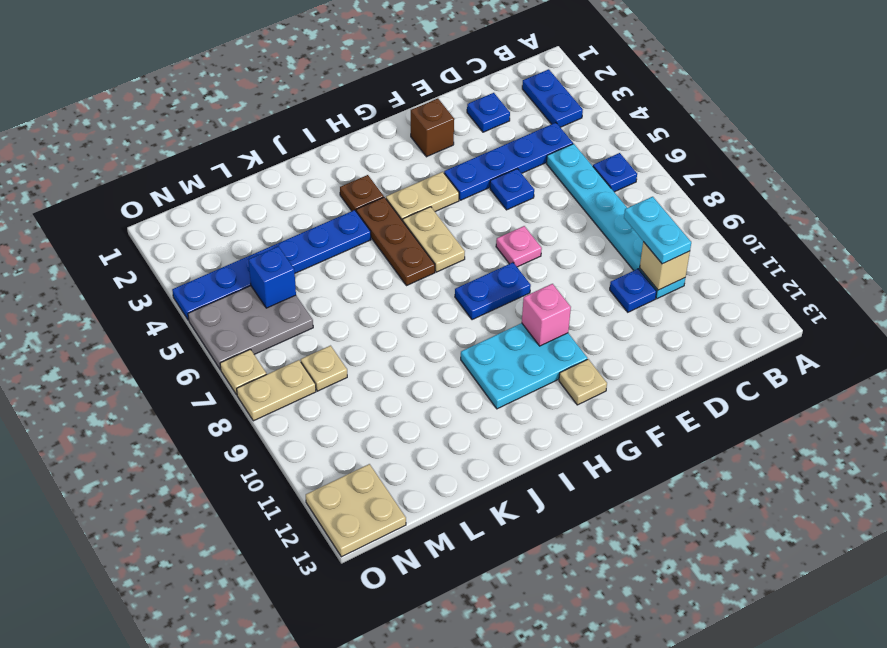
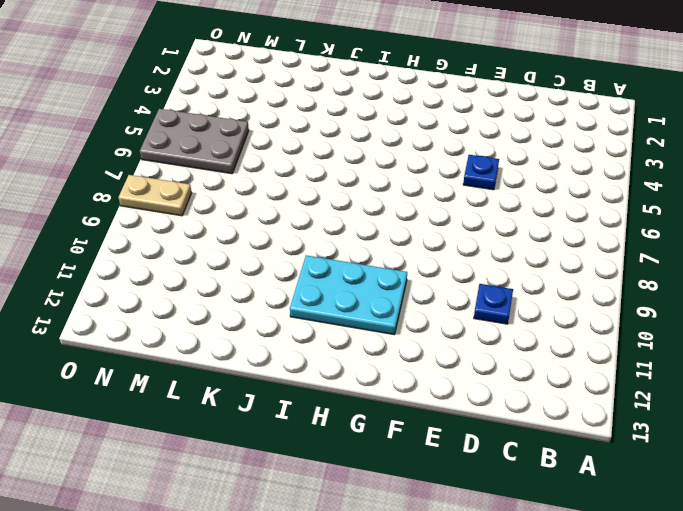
none -> blue 1x2 plate [522,69,583,127]
none -> blue 1x1 plate [593,153,637,192]
none -> blue 1x4 plate [444,123,573,200]

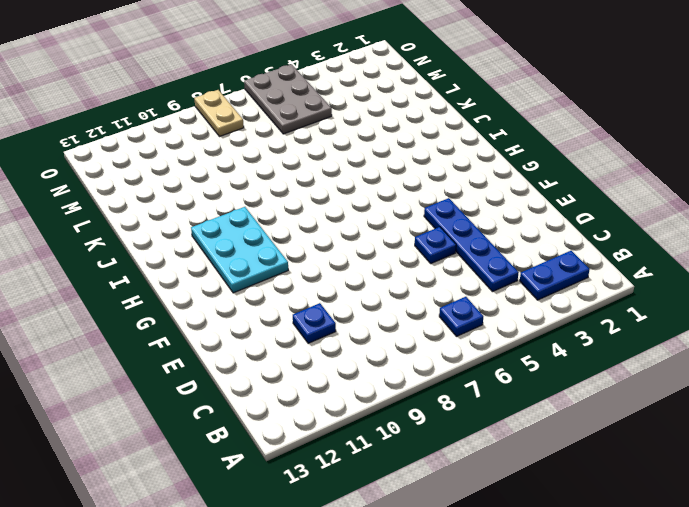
none -> cyan 1x6 plate [546,144,685,299]
none -> blue 1x1 plate [467,93,510,132]
none -> brown 1x1 brick [411,98,454,157]

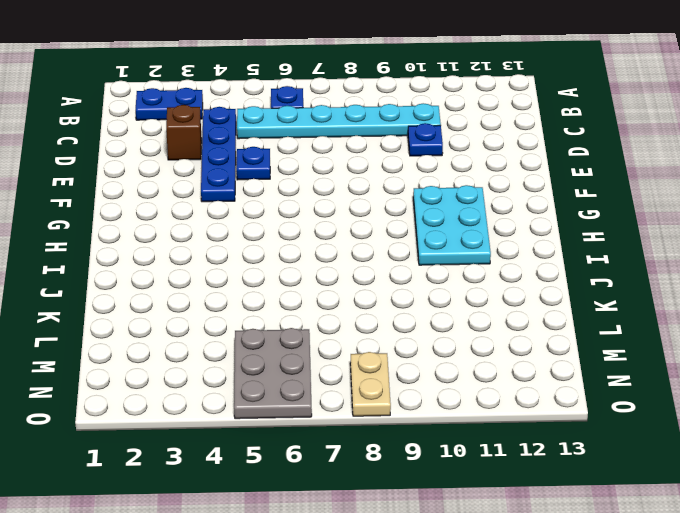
brown 1x1 brick [166,105,202,160] -> brown 1x1 brick moved to [411,98,454,157]
none -> blue 1x1 plate [467,93,510,132]
none -> pink 1x1 plate [496,226,542,267]
none -> tan 1x2 plate [386,172,459,221]

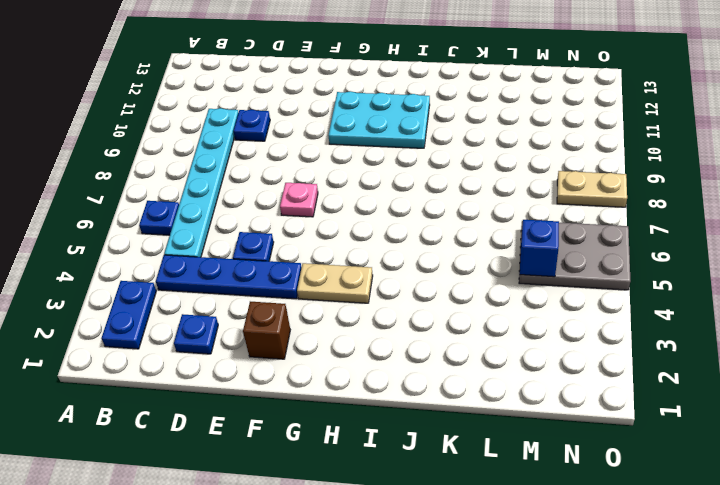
none -> blue 1x2 plate [455,263,531,320]
none -> tan 1x1 plate [559,359,607,405]
none -> tan 1x2 plate [403,207,465,272]

